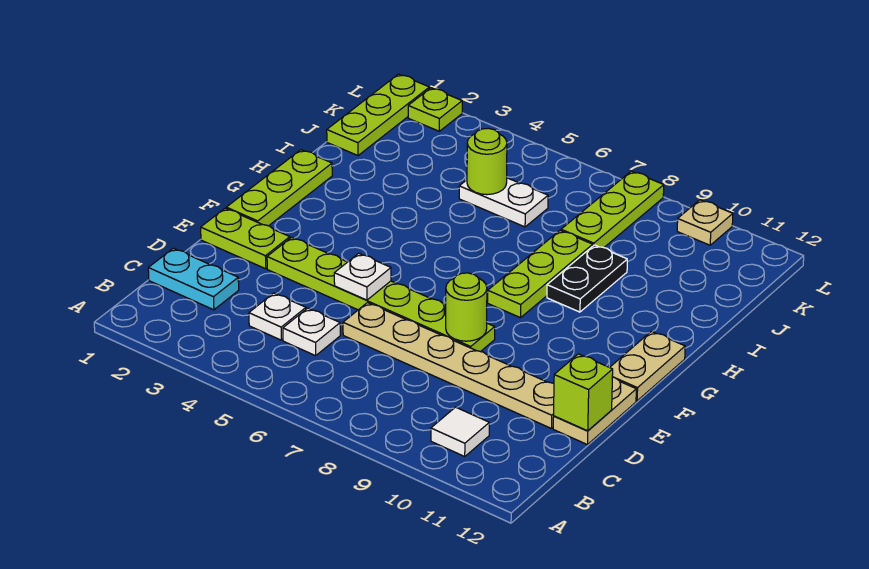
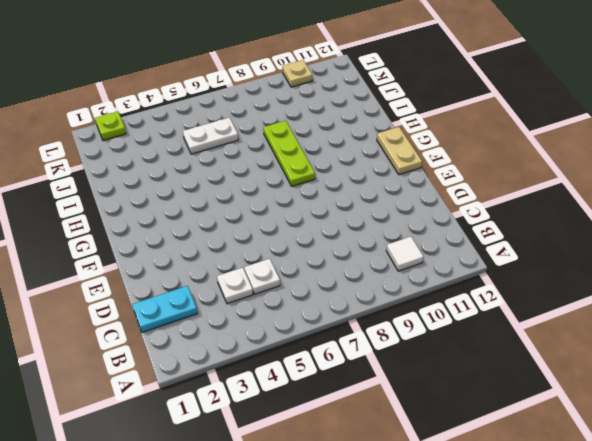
none -> tan 1x6 plate [343,303,554,429]
none -> tan 1x2 plate [553,377,636,445]
none -> lime 1x2 plate [201,208,290,269]

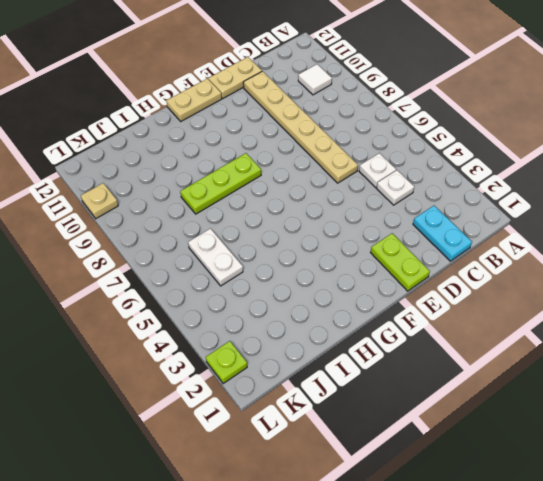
none -> lime 1x6 plate [267,237,495,352]
none -> lime 1x3 plate [226,150,332,226]
none -> black 1x2 plate [547,245,627,312]

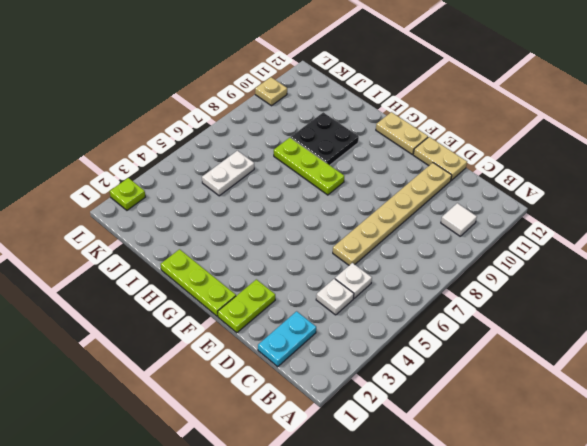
black 2x2 plate [291,112,359,165] -> black 1x2 plate [547,245,627,312]
none -> lime 1x6 plate [267,237,495,352]
none -> lime 1x3 plate [327,74,429,156]
none -> lime 1x3 plate [561,171,664,248]

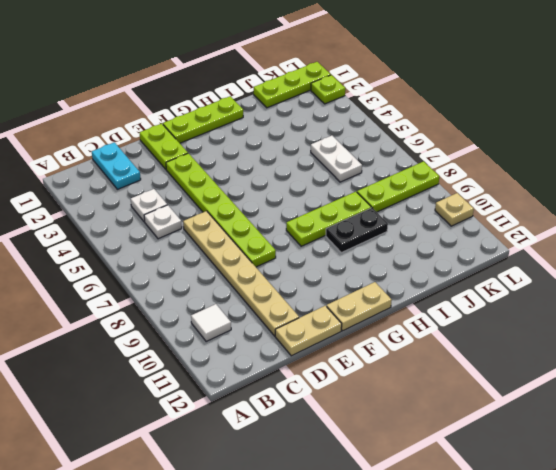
none -> lime 1x1 brick [554,354,613,431]
none -> white 1x1 plate [334,253,391,300]
none -> lime 1x1 round brick [446,273,487,341]

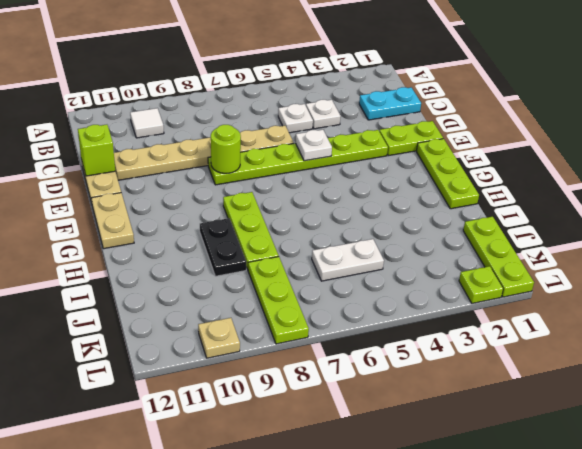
none -> lime 1x1 round brick [467,128,507,195]

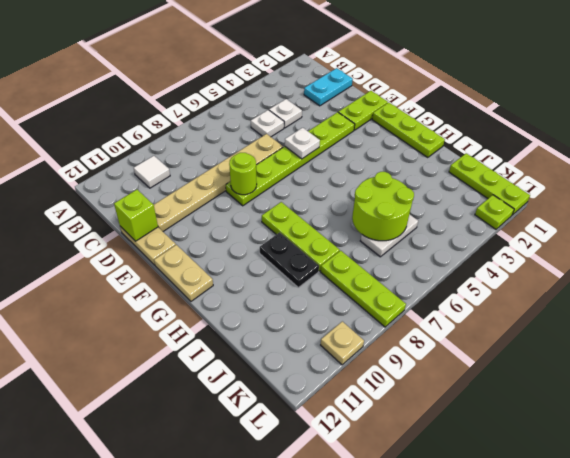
lime 2x2 round brick [352,172,414,241] -> lime 1x1 round brick [467,128,507,195]

